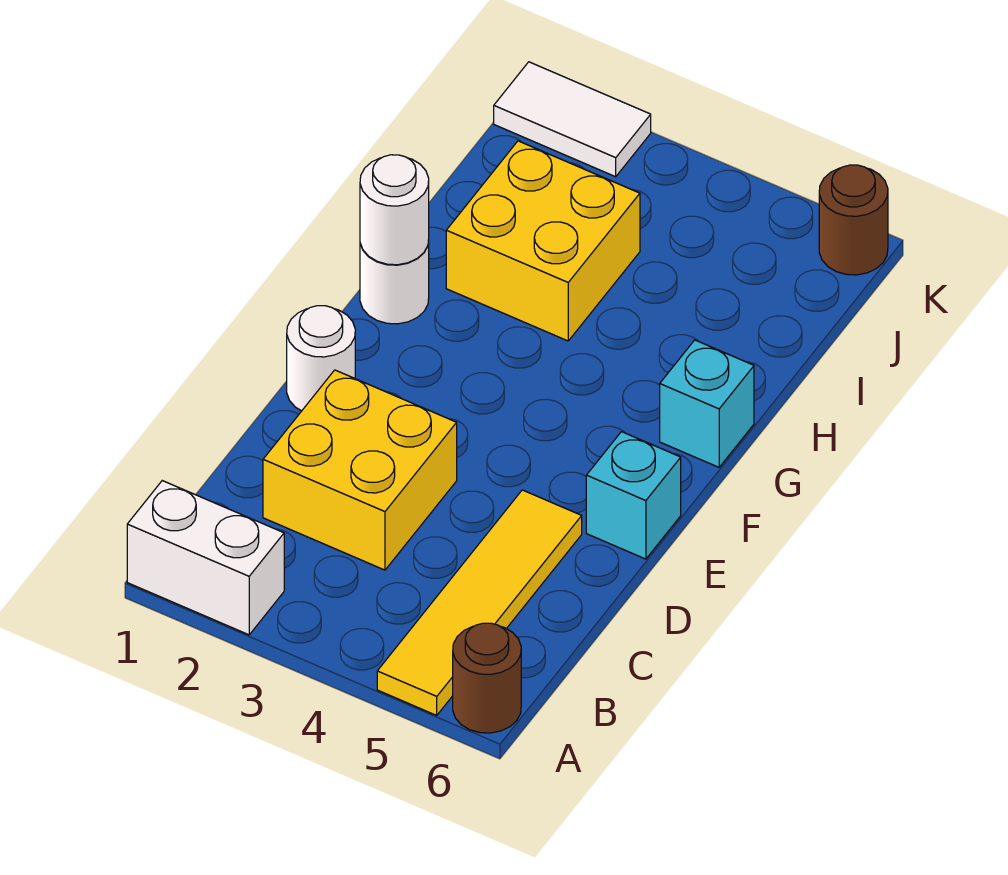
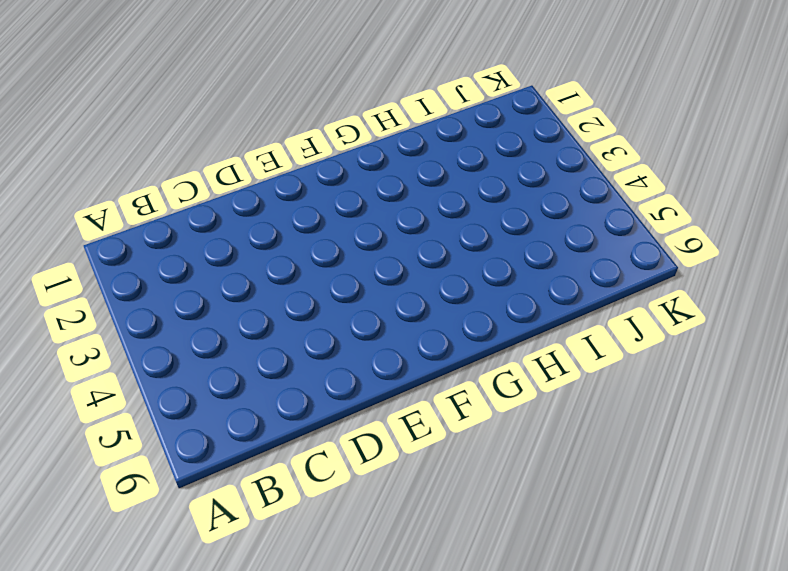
none -> white 1x2 brick [127,481,284,635]
none -> yellow 1x4 tile [377,490,582,715]
none -> brown 1x1 round brick [453,623,521,733]

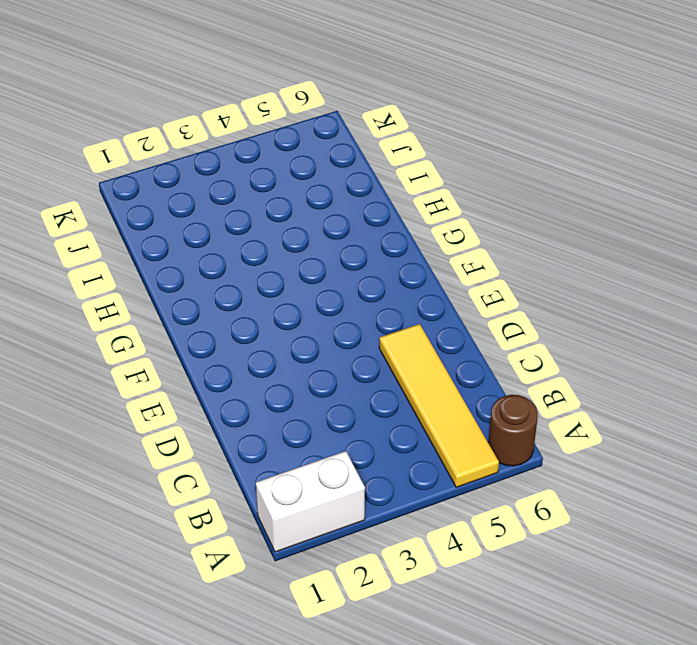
none -> yellow 2x2 brick [263,370,457,570]
none -> white 1x1 round brick [287,306,355,411]
none -> cyan 1x1 brick [586,432,681,559]

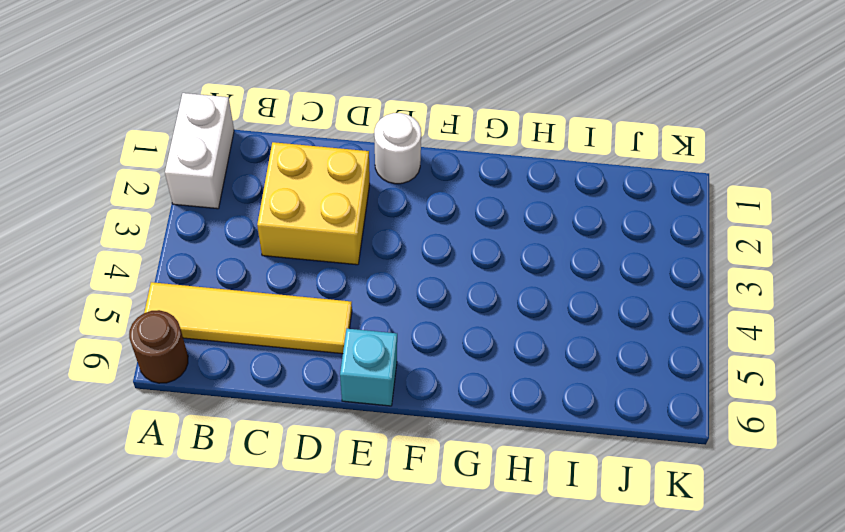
none -> white 1x1 round brick [360,241,429,324]
none -> cyan 1x1 brick [660,340,754,467]
none -> yellow 2x2 brick [446,141,640,341]

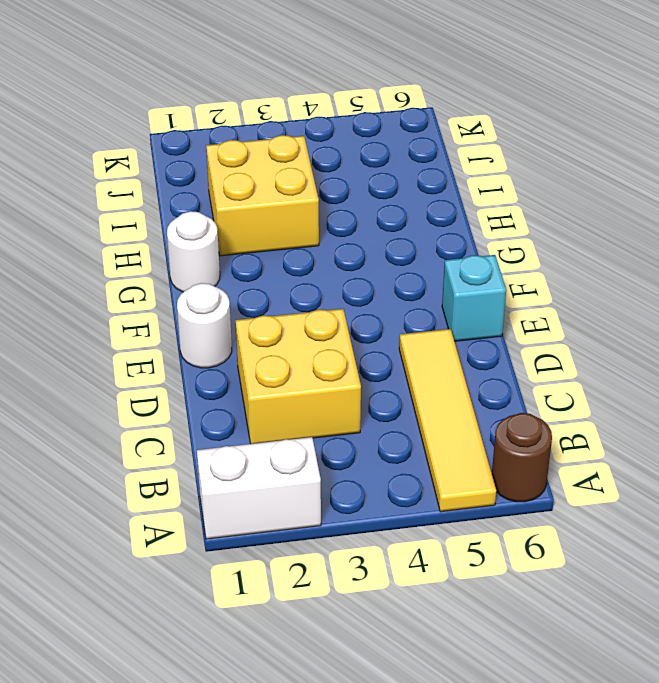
none -> cyan 1x1 brick [660,340,754,467]
none -> white 1x2 tile [494,62,651,177]
none -> brown 1x1 round brick [819,165,888,275]

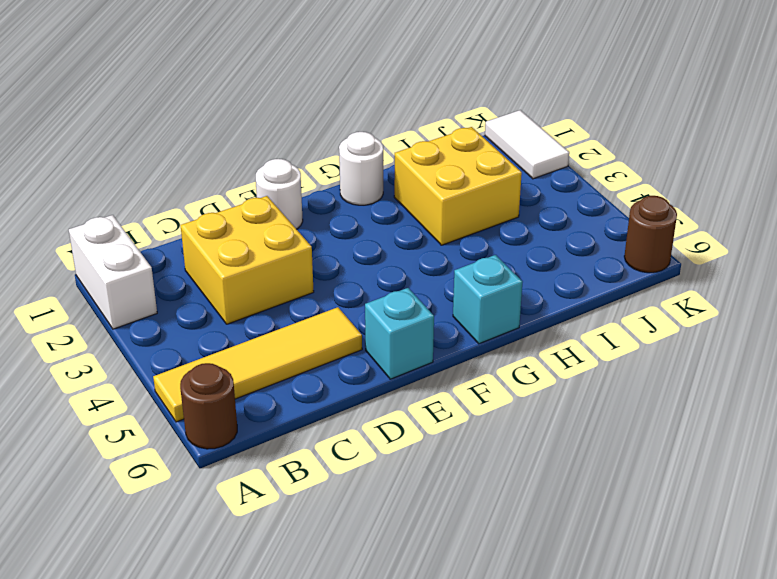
none -> white 1x1 round brick [360,155,429,265]

